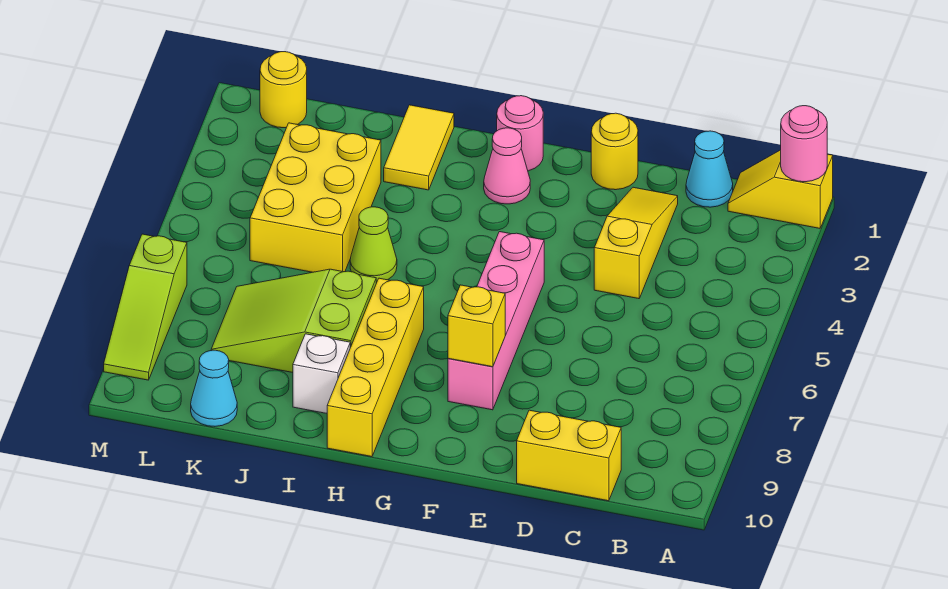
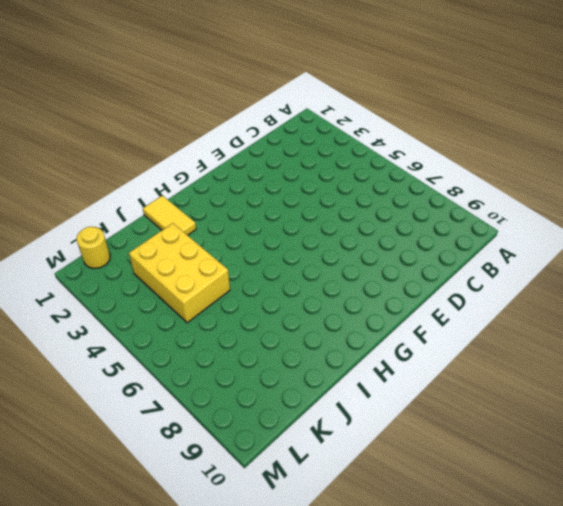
none -> yellow 1x2 slope [728,150,833,228]
none -> cyan 1x1 cone [686,131,733,207]
none -> yellow 1x2 brick [517,410,621,501]

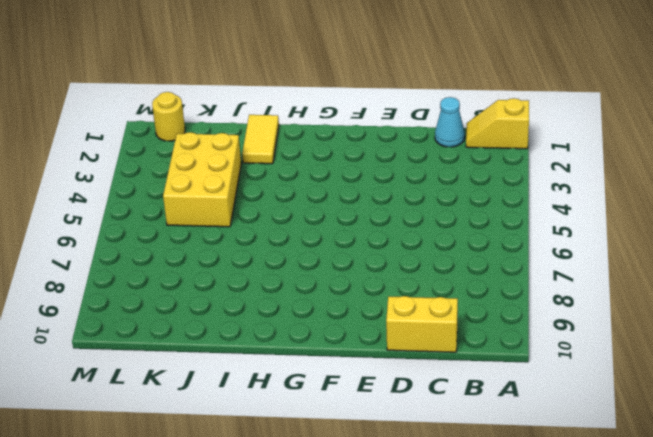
none -> yellow 1x3 slope [594,187,678,299]
none -> yellow 1x1 round brick [591,113,638,190]
none -> pink 1x4 brick [448,232,544,410]

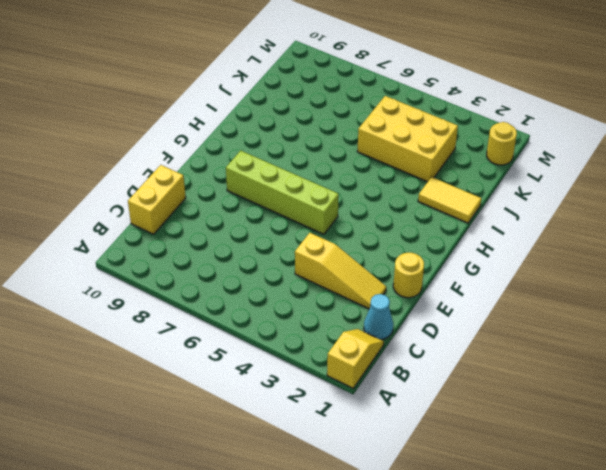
lime 1x4 brick [226,150,339,234] -> pink 1x4 brick [448,232,544,410]
none -> pink 1x1 round brick [497,96,543,171]
none -> pink 1x1 cone [484,128,530,204]
none -> yellow 1x4 brick [327,278,424,457]

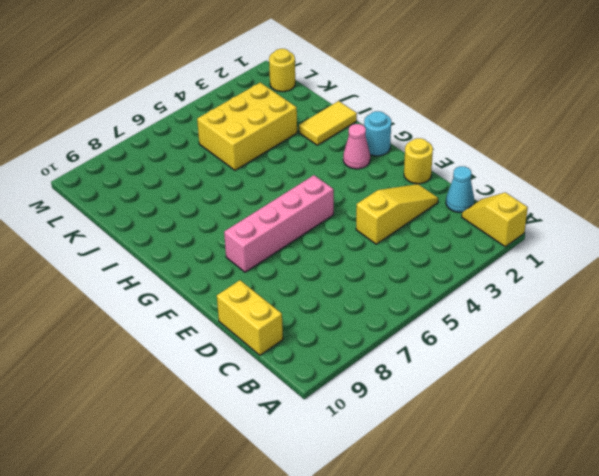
cyan 1x1 round brick [364,111,391,156] -> pink 1x1 round brick [497,96,543,171]
none -> yellow 1x4 brick [327,278,424,457]
none -> lime 1x1 cone [350,207,397,283]
none -> lime 2x3 slope [211,269,376,373]

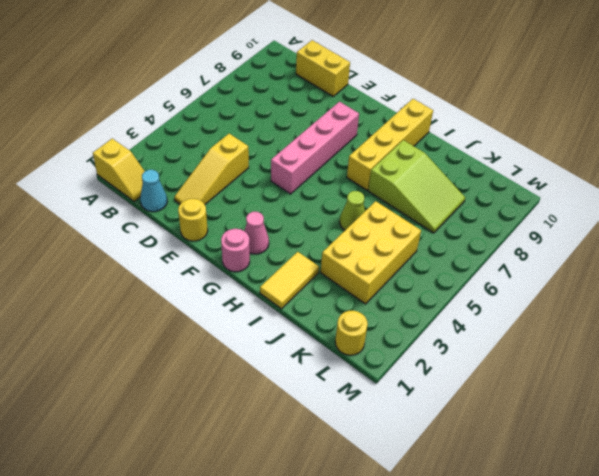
none -> white 1x1 brick [293,334,350,413]
none -> cyan 1x1 cone [191,350,237,426]
none -> lime 1x3 slope [104,234,187,380]

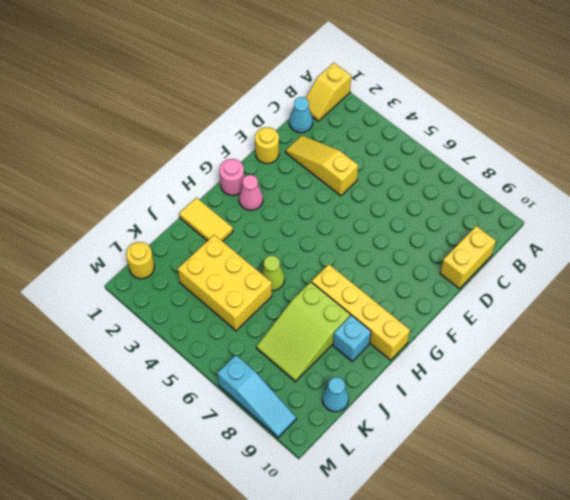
cyan 1x1 brick [333,315,371,361] -> white 1x1 brick [293,334,350,413]
cyan 1x3 slope [217,355,296,438] -> lime 1x3 slope [104,234,187,380]
none -> pink 1x4 brick [448,232,544,410]
none -> pink 1x1 round brick [781,106,827,182]
none -> yellow 1x1 brick [448,285,505,367]

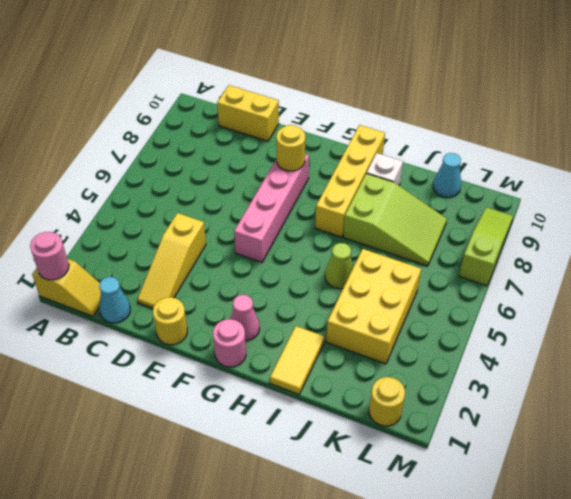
yellow 1x1 round brick [276,125,305,171] -> yellow 1x1 brick [448,285,505,367]

